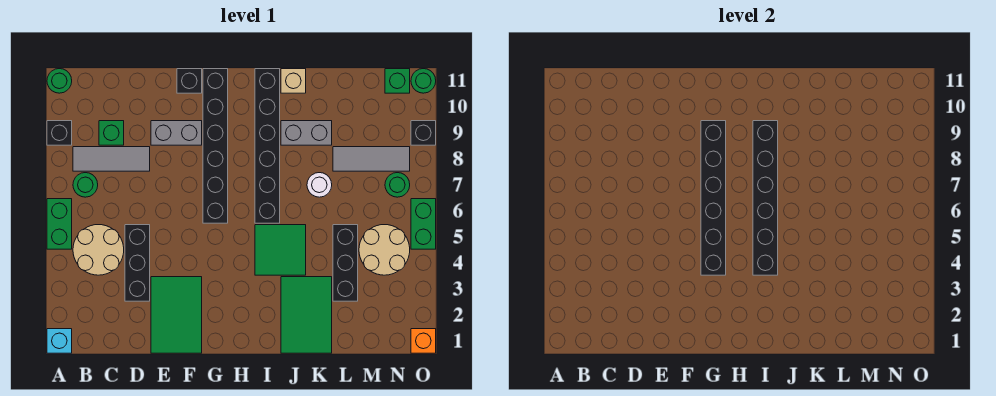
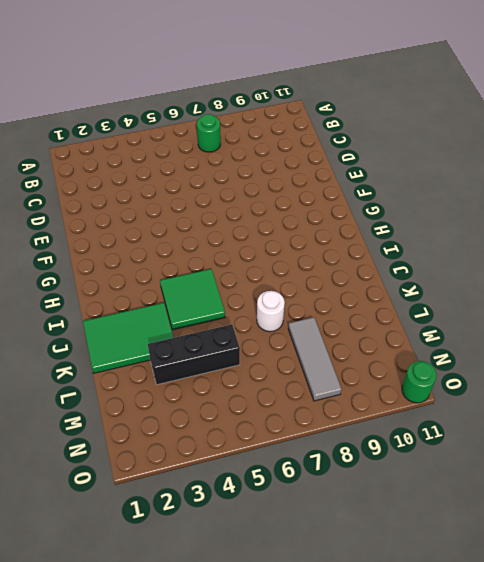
none -> cyan 1x1 brick [47,329,72,353]
none -> green 1x2 brick [47,199,72,249]
none -> black 1x1 brick [47,121,72,145]
none -> green 1x1 round brick [47,69,72,93]

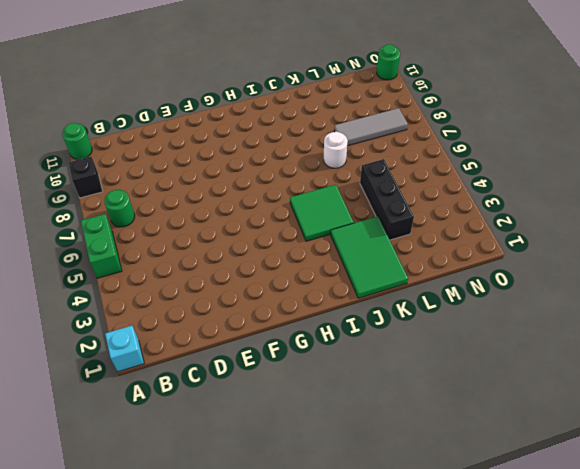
none -> tan 2x2 round brick [73,225,124,275]
none -> grey 1x3 tile [73,147,150,171]
none -> green 1x1 brick [99,121,124,145]
none -> black 1x3 brick [125,225,150,301]

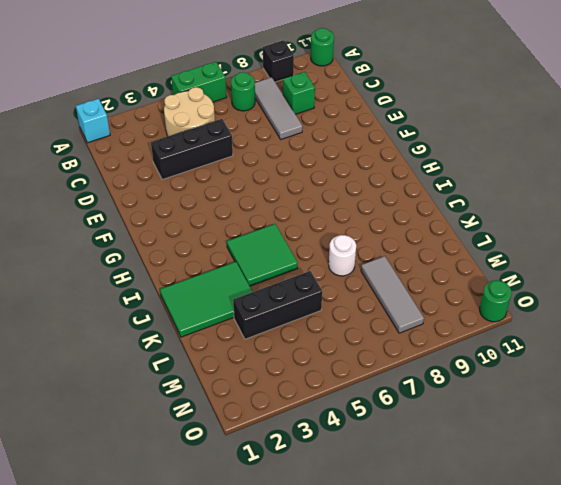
none -> green 2x3 tile [151,277,202,353]
none -> grey 1x2 brick [151,121,202,145]
none -> black 1x1 brick [177,69,202,93]
none -> black 1x6 brick [203,69,228,223]

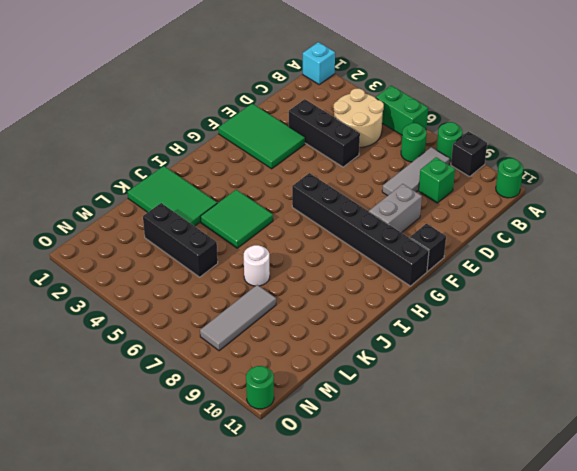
green 1x1 round brick [436,122,462,161] -> green 1x1 round brick moved to [385,173,410,197]
none -> black 1x6 brick [255,69,280,223]
none -> grey 1x2 brick [281,121,332,145]
none -> tan 1x1 brick [281,69,306,93]
none -> tan 2x2 round brick [359,225,410,275]

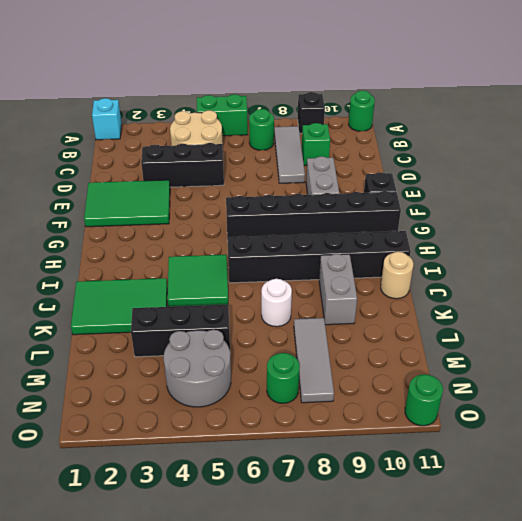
tan 1x1 round brick [381,252,413,299] -> tan 1x1 brick [281,69,306,93]
grey 2x2 round brick [164,330,231,407] -> tan 2x2 round brick [359,225,410,275]
none -> green 1x1 brick [385,69,410,93]
none -> orange 1x1 brick [411,329,436,353]
none -> green 1x2 brick [411,199,436,249]
none -> black 1x1 brick [411,121,436,145]

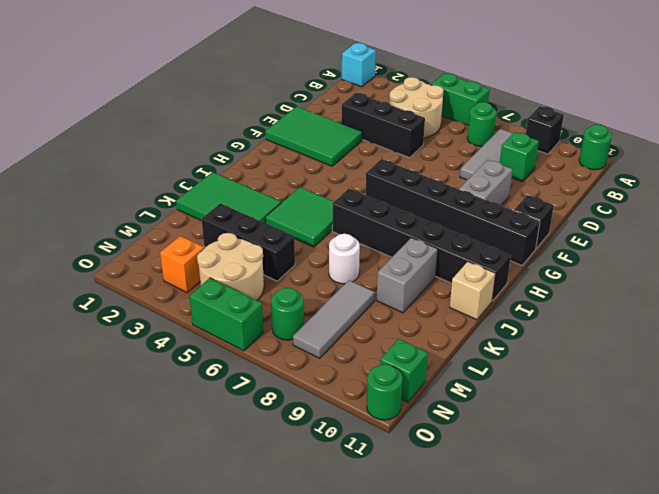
orange 1x1 brick [160,236,204,292] -> orange 1x1 brick moved to [411,329,436,353]
none -> black 1x1 brick [411,121,436,145]
none -> black 1x6 brick [701,121,726,275]
none -> black 1x6 brick [753,121,778,275]

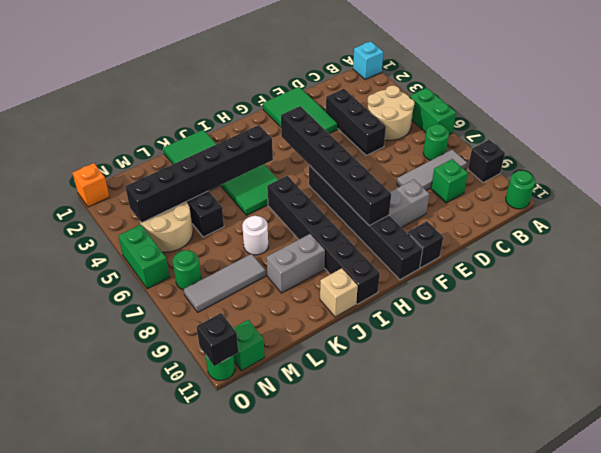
black 1x6 brick [125,125,273,223] -> black 1x6 brick turned to [753,121,778,275]
black 1x1 brick [197,313,238,366] -> black 1x1 brick moved to [411,121,436,145]

